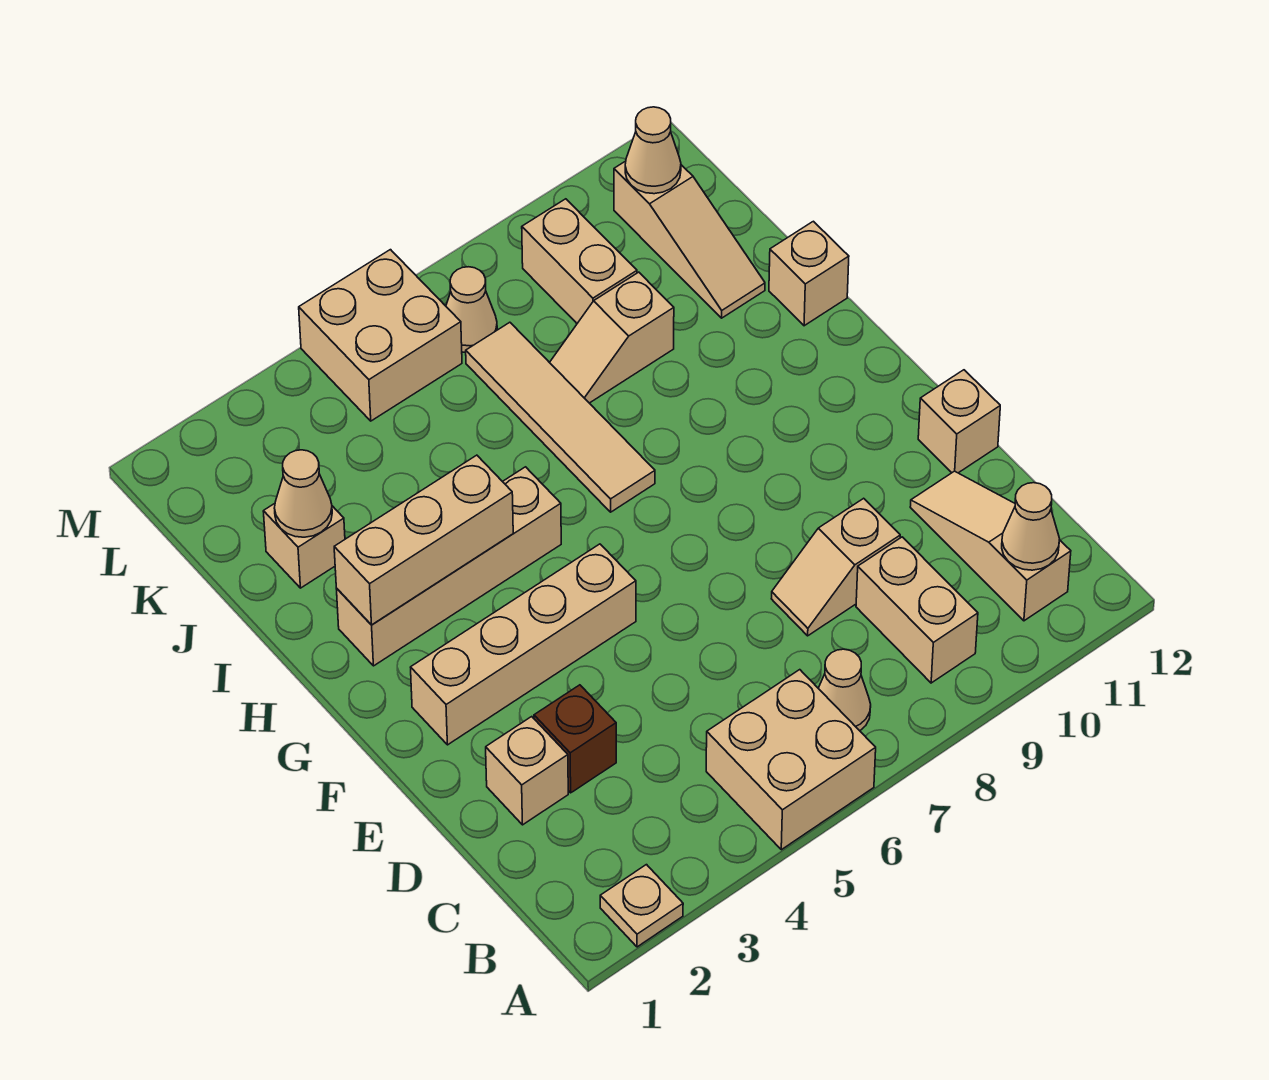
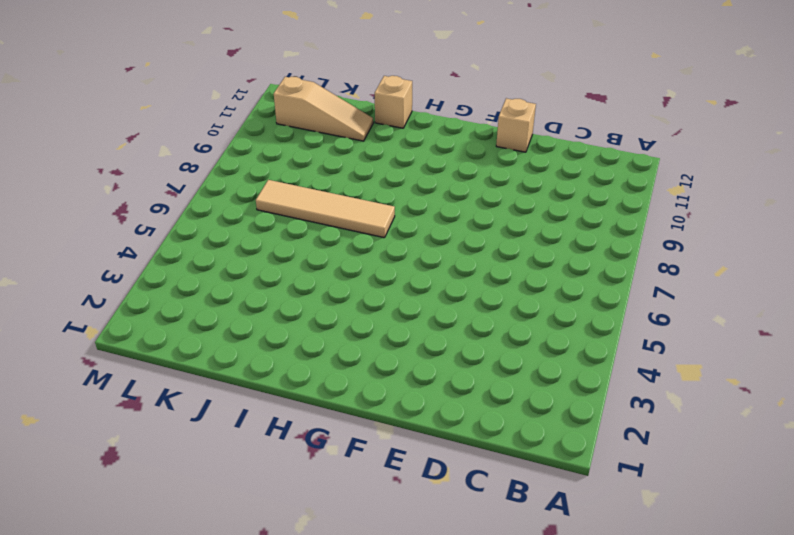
none -> tan 1x1 plate [600,865,683,947]
none -> tan 2x2 brick [706,670,876,850]
none -> tan 1x1 cone [818,649,871,731]

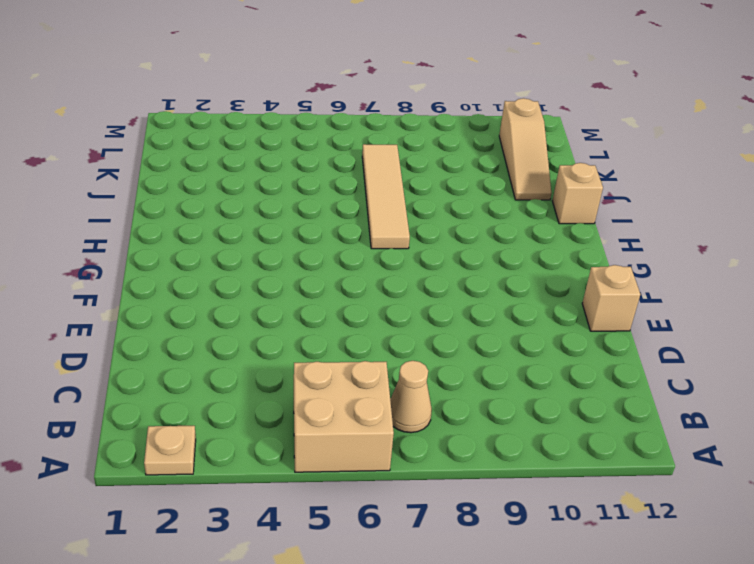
none -> tan 1x2 brick [856,537,978,683]
none -> tan 1x3 slope [910,471,1071,621]
none -> tan 1x1 brick [486,717,568,825]

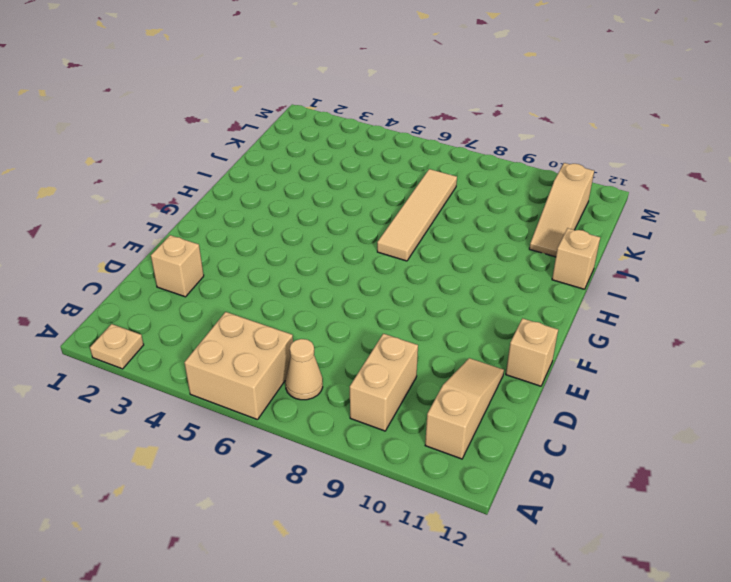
none -> brown 1x1 brick [534,685,616,793]
none -> tan 1x2 slope [771,498,900,636]
none -> tan 1x4 brick [411,544,636,745]

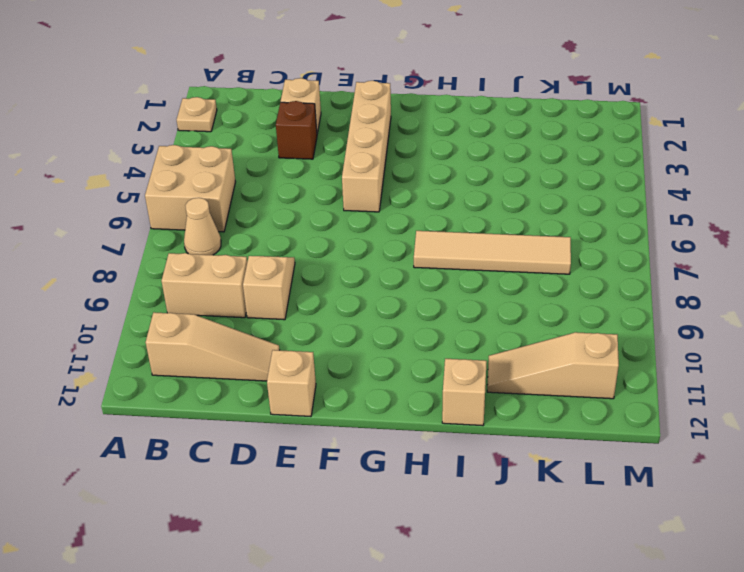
none -> tan 1x4 brick [336,467,561,666]
none -> tan 1x1 brick [263,504,345,588]
none -> tan 1x2 slope [550,272,674,403]

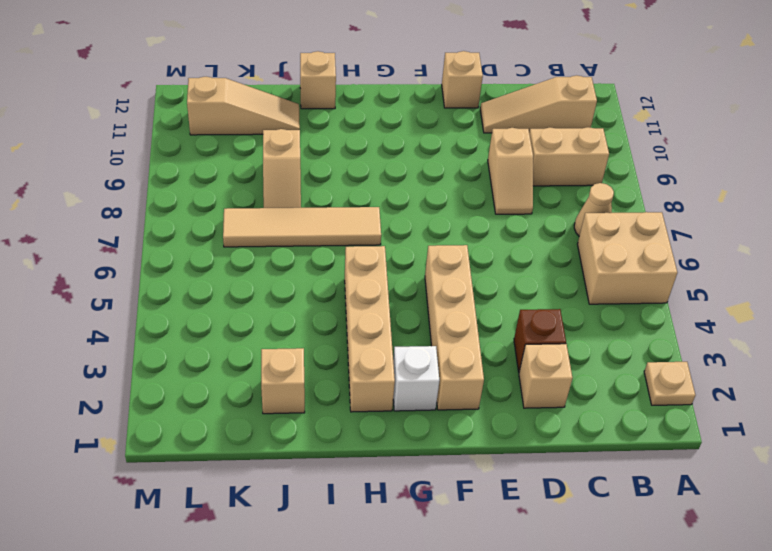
white 1x1 brick [393,346,439,411] -> none
none -> tan 1x2 brick [522,199,637,323]
none -> tan 2x2 brick [299,250,462,421]
none -> tan 1x1 cone [446,267,497,352]

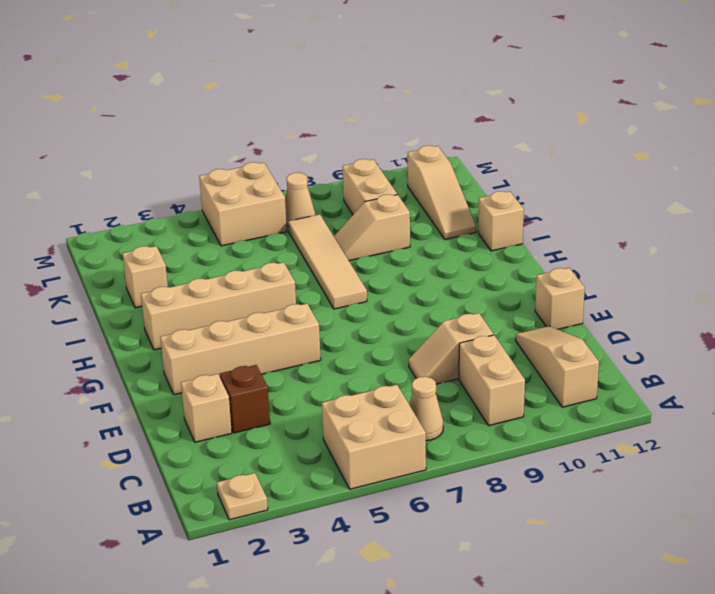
none -> tan 1x1 cone [1002,483,1060,570]
none -> tan 1x3 brick [334,455,513,625]
none -> tan 1x1 cone [274,450,332,537]

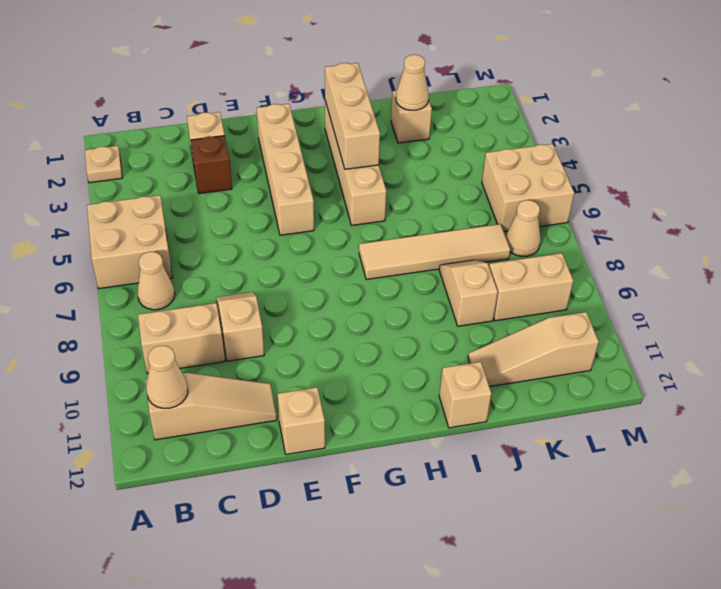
none -> tan 1x1 cone [625,107,681,194]

